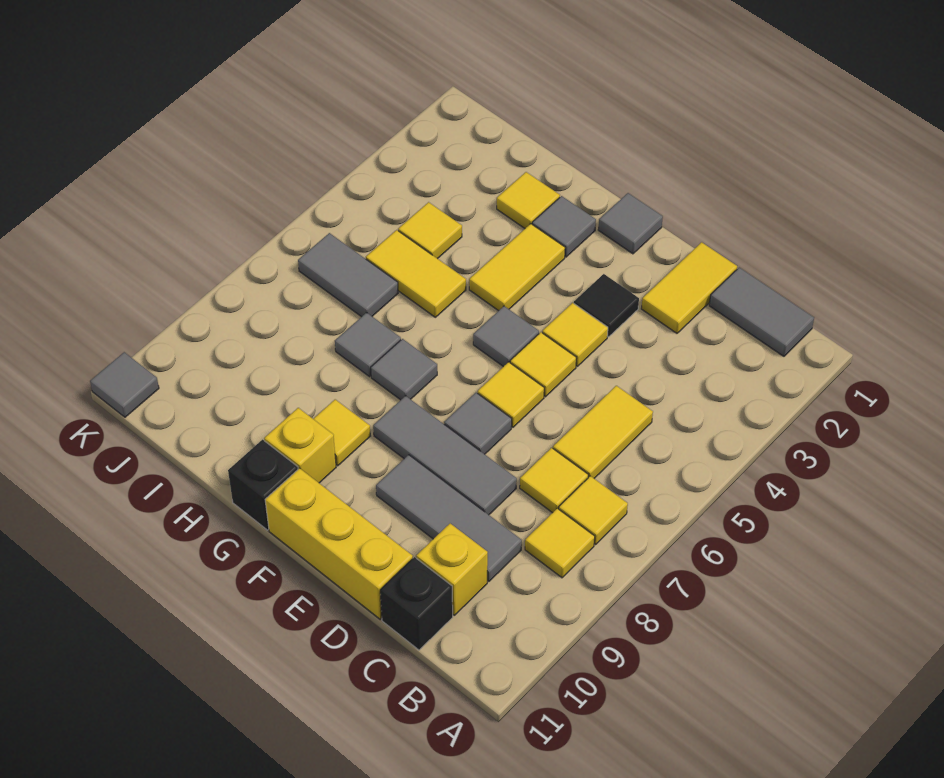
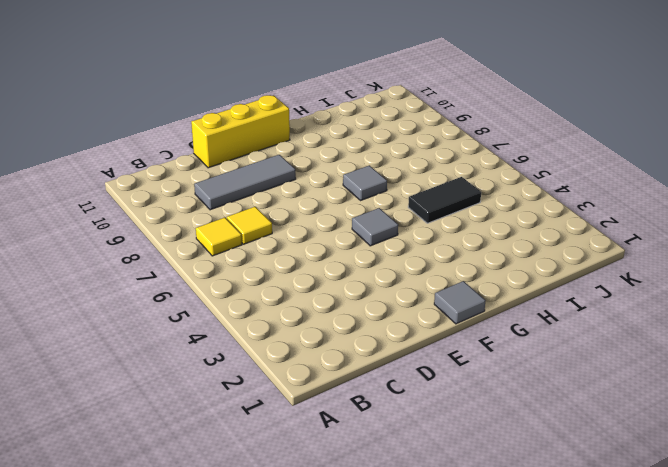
black 1x2 tile [408,177,481,223] -> yellow 1x2 tile [366,230,466,317]
none -> grey 1x2 tile [709,267,814,356]
none -> yellow 1x1 tile [525,508,595,578]
none -> yellow 1x2 tile [553,386,653,478]
none -> yellow 1x1 brick [416,523,488,615]

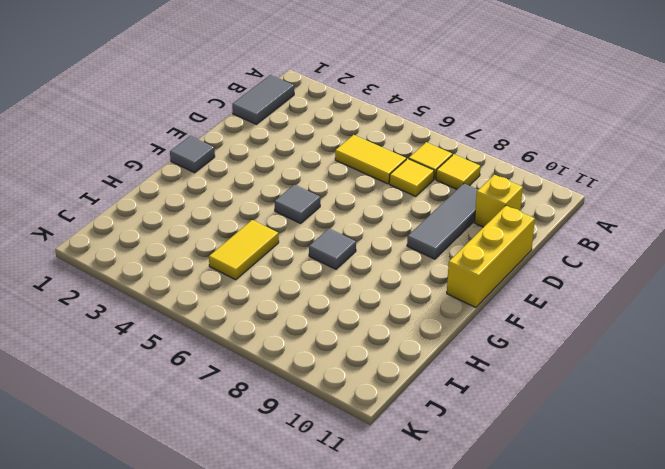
none -> black 1x1 brick [380,557,453,650]
none -> yellow 1x2 tile [641,242,737,333]
none -> grey 1x3 tile [373,396,517,515]
none -> black 1x1 tile [574,274,639,337]

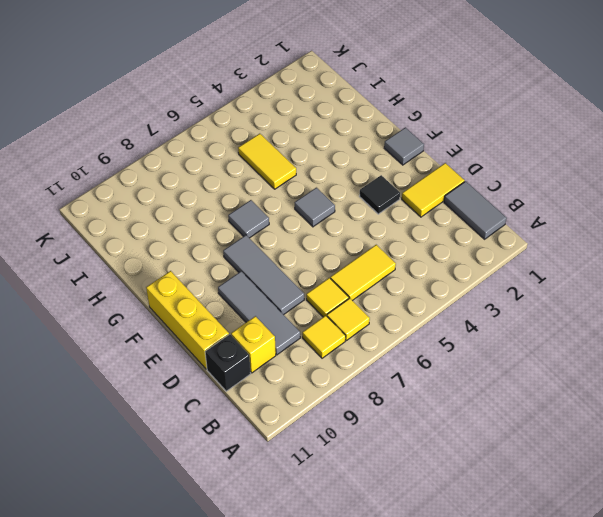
none -> yellow 1x1 tile [542,303,608,366]
none -> yellow 1x1 tile [510,332,576,397]
none -> yellow 1x1 tile [478,362,544,427]
none -> grey 1x1 tile [444,393,512,454]

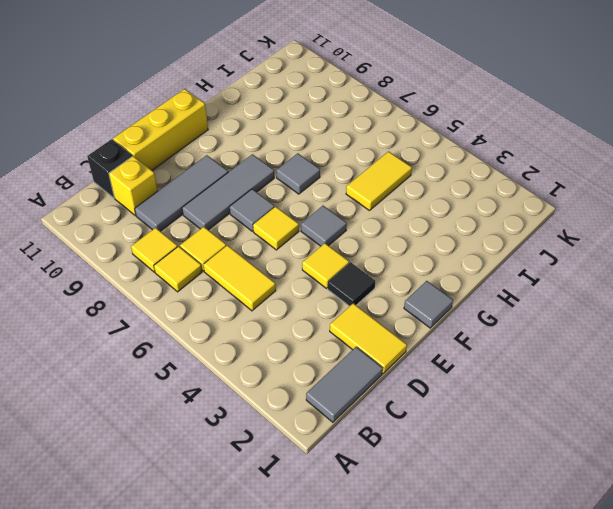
none -> yellow 1x1 tile [510,332,576,397]
none -> grey 1x1 tile [532,196,596,257]
none -> yellow 1x2 tile [469,224,565,311]
none -> yellow 1x1 tile [314,399,370,466]

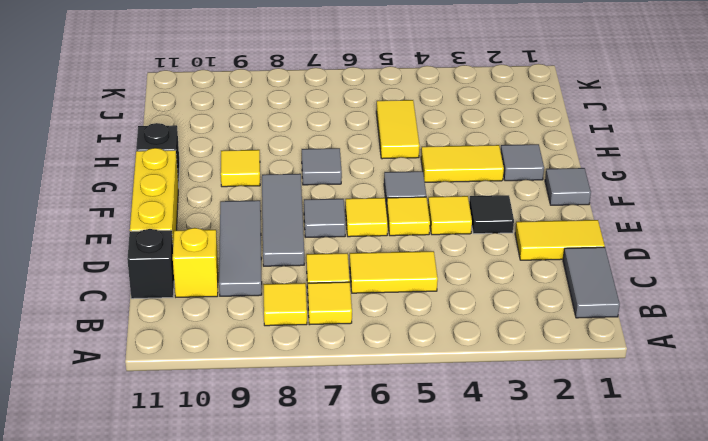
none -> yellow 1x1 brick [264,408,336,483]
none -> yellow 1x1 tile [497,172,560,228]
none -> grey 1x1 tile [335,313,401,377]
none -> yellow 1x1 tile [398,202,462,259]

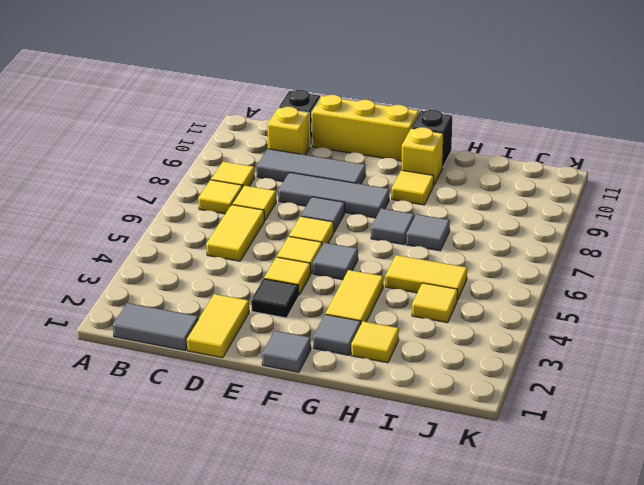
none -> grey 1x2 tile [298,233,398,317]
none -> grey 1x1 tile [90,352,159,417]

